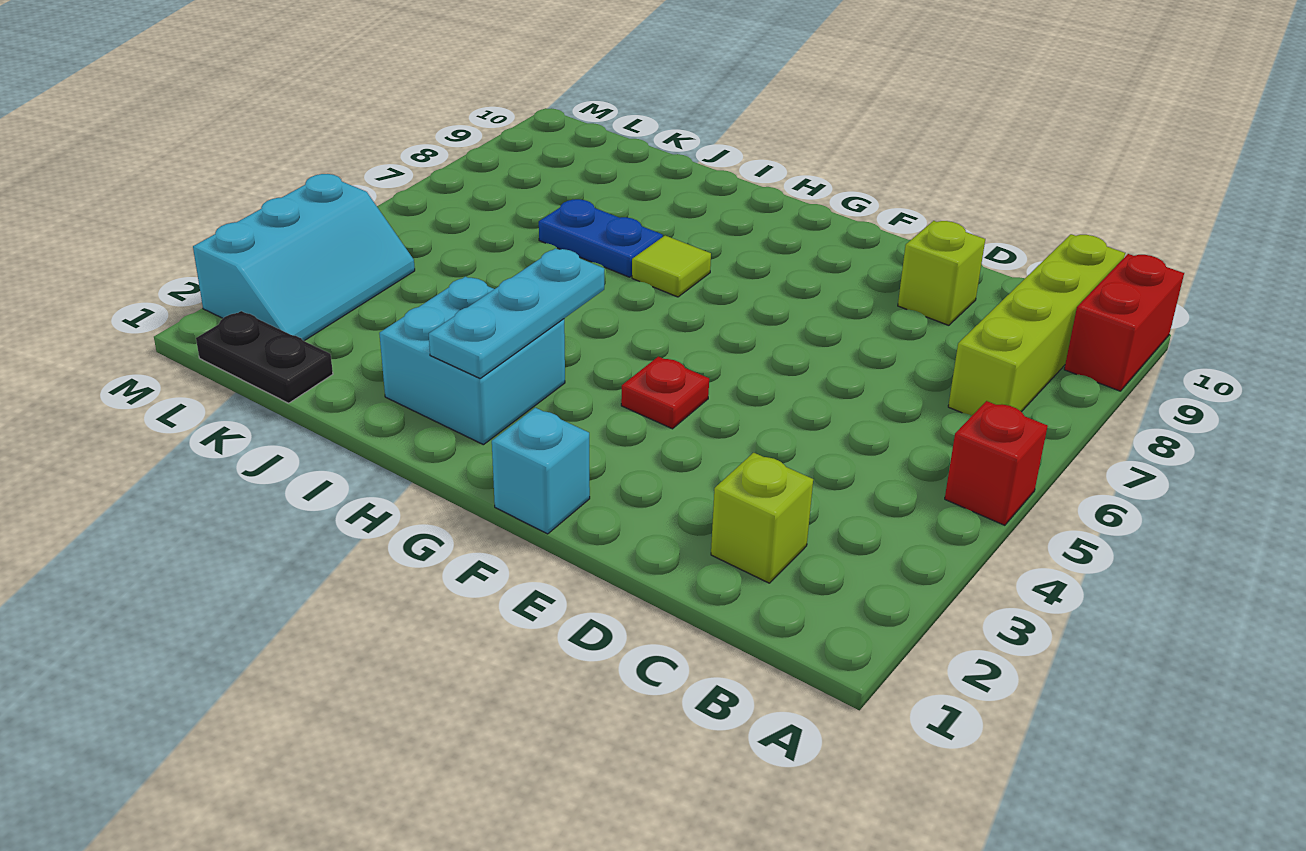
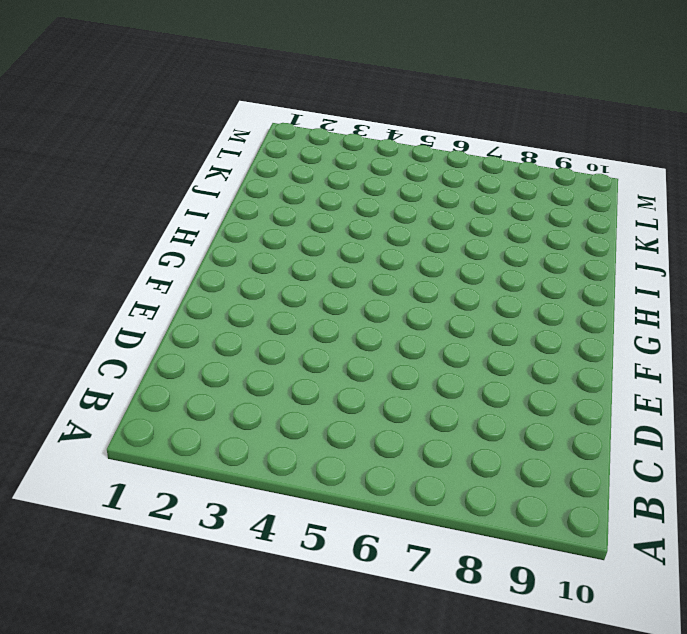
none -> red 1x1 brick [945,401,1048,525]
none -> red 1x2 brick [1064,254,1184,391]
none -> lime 1x4 brick [948,234,1125,416]

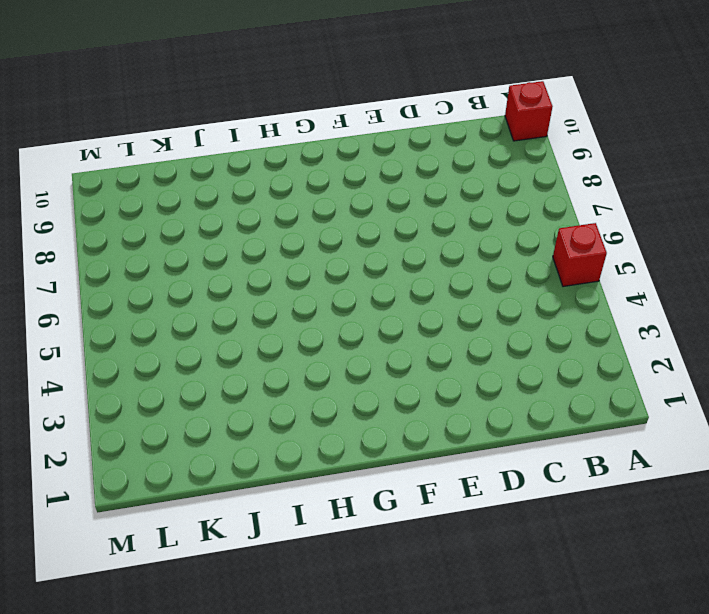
red 1x1 brick [505,81,553,141] -> red 1x2 brick [1064,254,1184,391]
none -> lime 1x4 brick [948,234,1125,416]
none -> lime 1x1 brick [711,453,813,583]
none -> lime 1x1 brick [898,221,985,325]

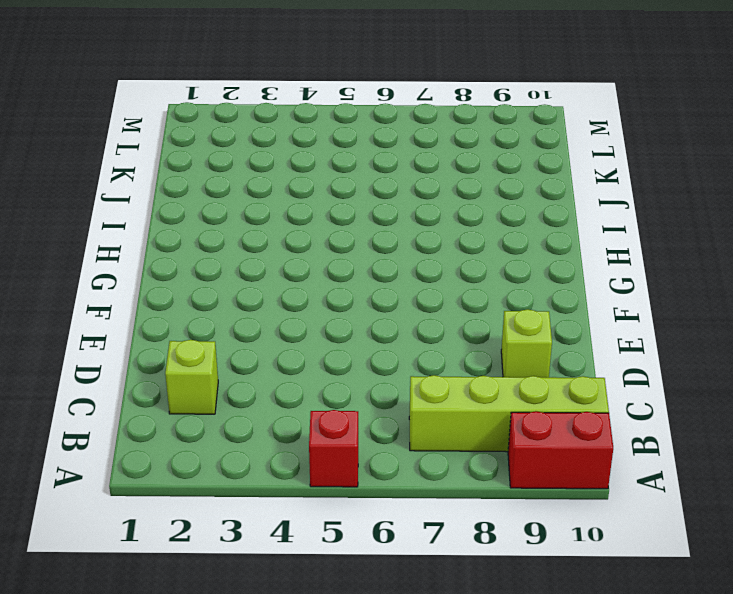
none -> cyan 1x1 brick [492,408,590,534]
none -> red 1x1 plate [621,357,709,429]
none -> cyan 2x2 brick [379,277,565,445]

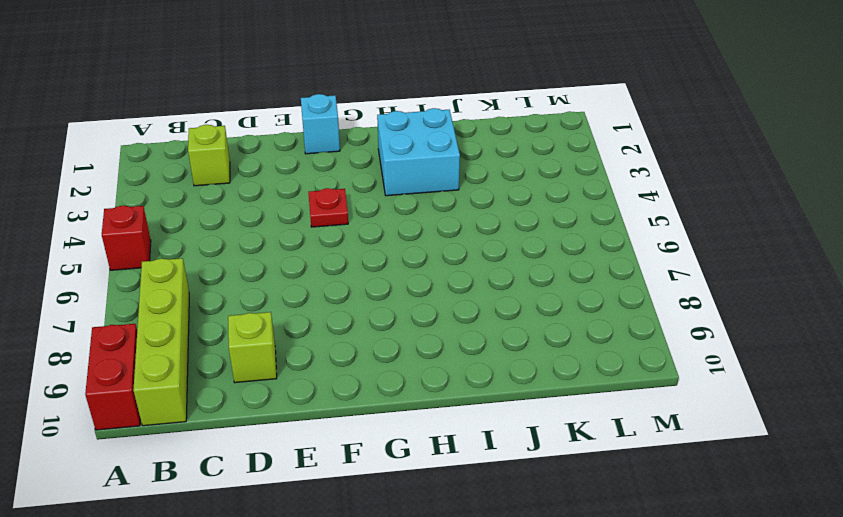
none -> lime 1x1 tile [632,236,711,297]
none -> blue 1x2 plate [539,199,663,277]
none -> black 1x2 plate [196,311,333,403]

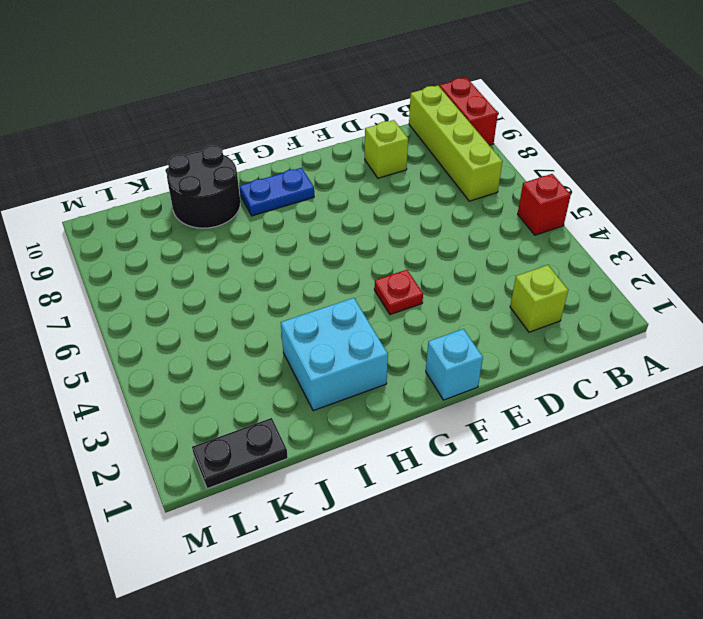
blue 1x2 plate [239,168,314,216] -> blue 1x2 plate moved to [539,199,663,277]
black 2x2 round brick [167,146,240,228] -> none
none -> lime 1x1 tile [632,236,711,297]
none -> cyan 2x3 slope [193,174,415,341]
none -> cyan 1x3 plate [429,248,604,378]

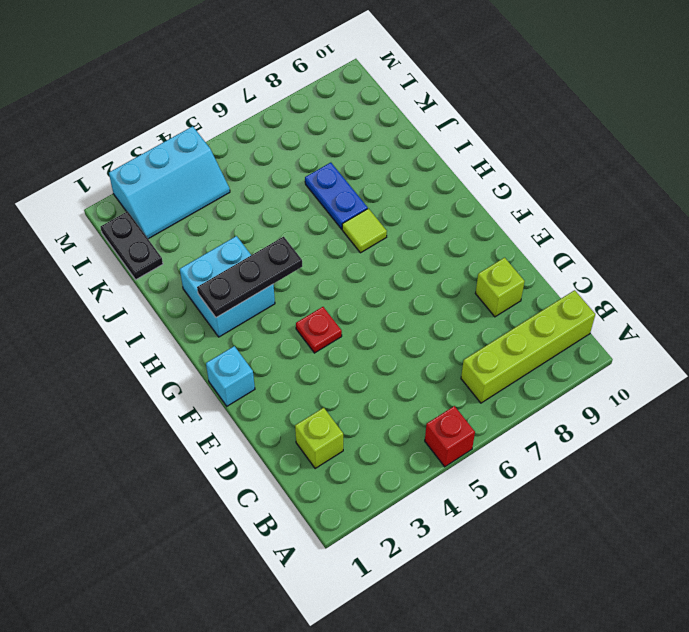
black 1x3 plate [197,237,302,318] -> cyan 1x3 plate [429,248,604,378]
none -> red 1x2 brick [1064,254,1184,391]

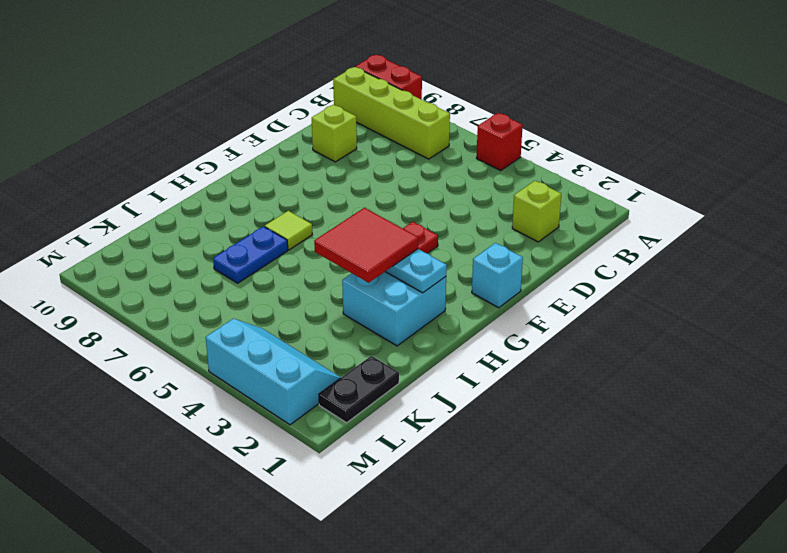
red 2x2 tile [314,208,418,283] -> none

